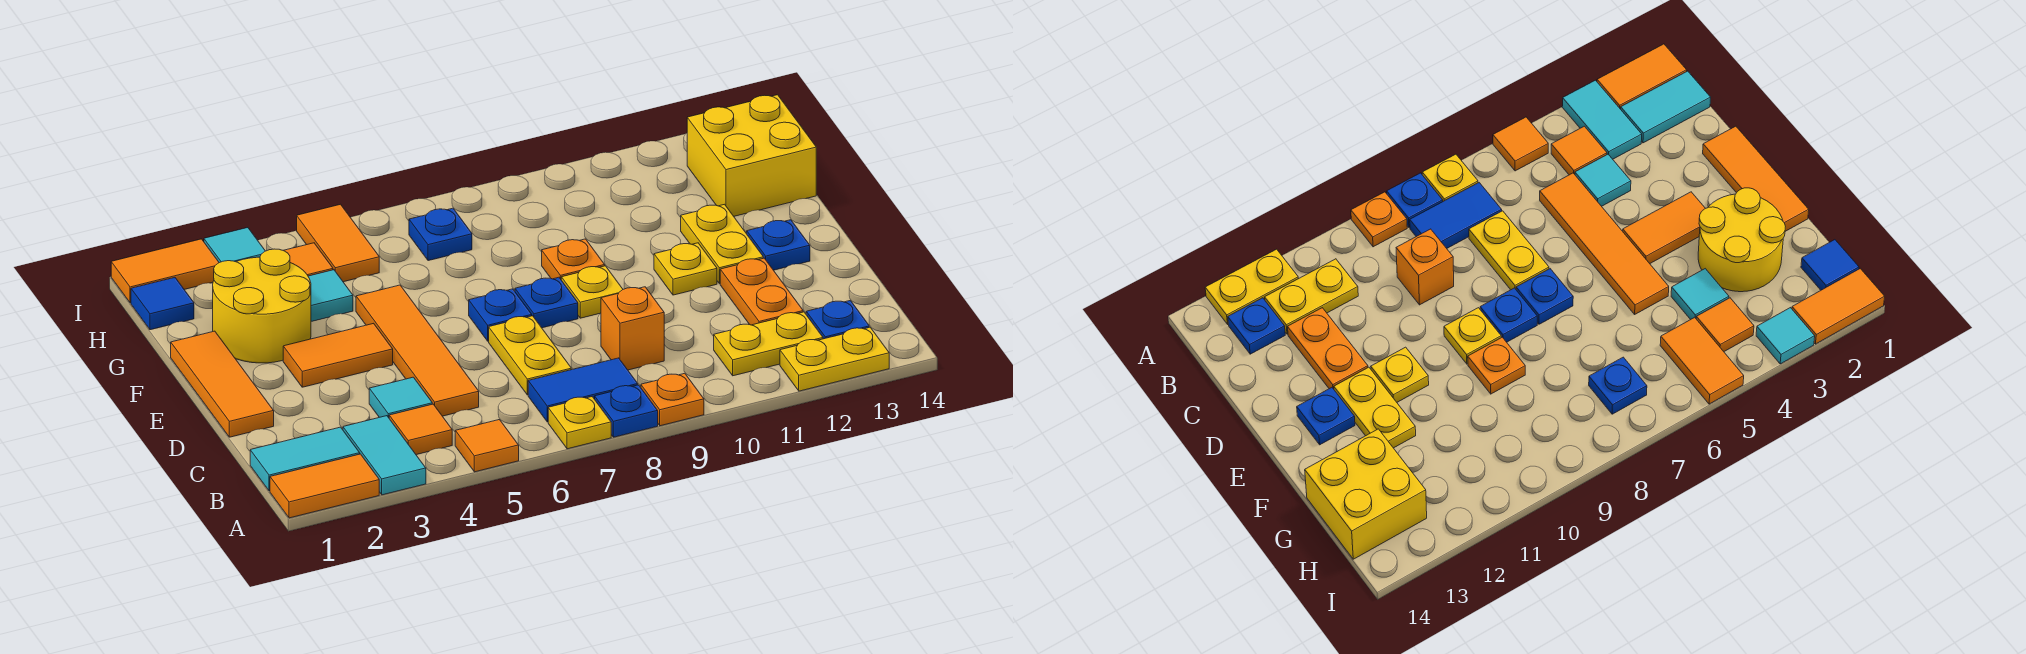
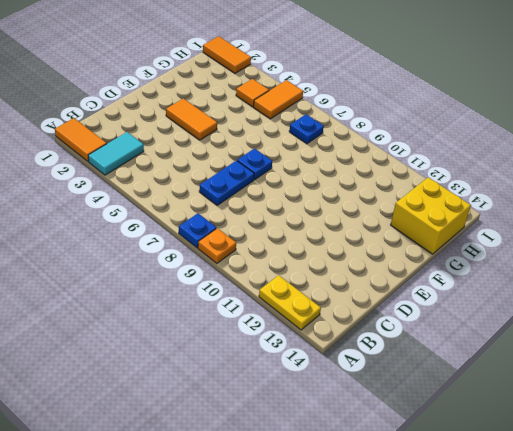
blue 1x2 plate [199,161,254,205] -> yellow 1x2 plate [489,316,571,395]
none -> orange 1x1 tile [455,420,519,472]
none -> yellow 1x1 plate [548,397,611,449]
none -> cyan 1x2 tile [250,427,360,491]
none -> orange 1x1 tile [389,404,452,455]

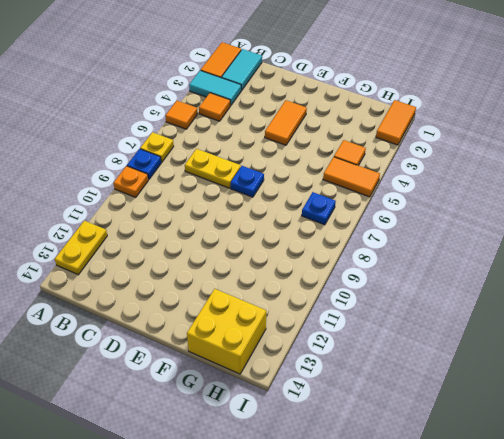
none -> blue 1x2 tile [528,358,638,422]
none -> yellow 1x2 plate [714,312,823,376]
none -> blue 1x1 plate [806,300,869,339]
none -> cyan 1x1 tile [369,377,432,418]

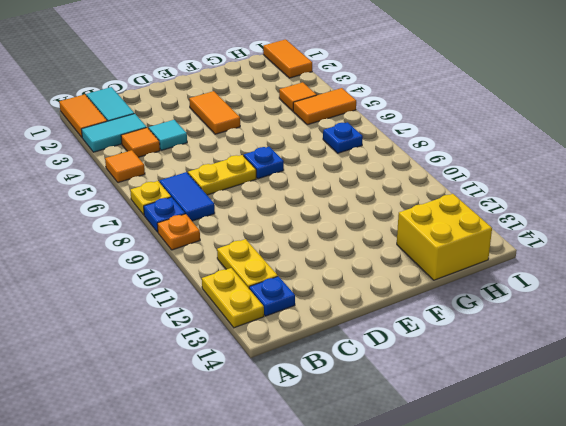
none -> orange 1x4 tile [356,285,479,416]
none -> orange 1x1 brick [601,287,664,370]
none -> orange 1x2 plate [720,258,803,325]
none -> orange 1x3 tile [171,331,274,437]

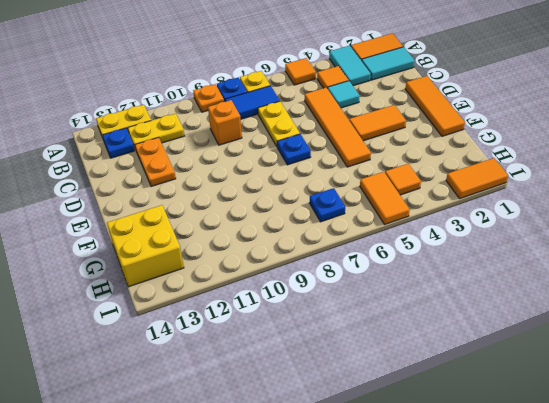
none -> blue 1x1 plate [515,277,578,328]
none -> yellow 1x1 plate [561,266,623,318]
none -> yellow 1x1 plate [654,243,717,295]
none -> yellow 1x2 plate [681,204,763,284]

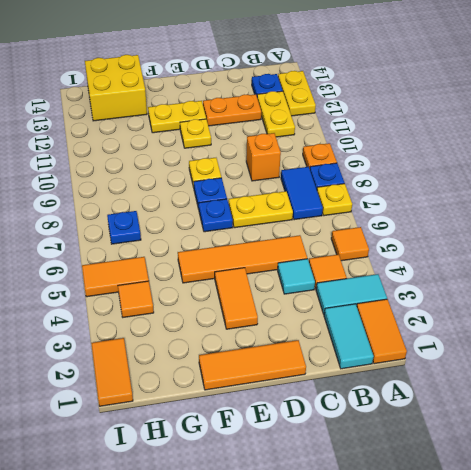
none -> blue 1x1 plate [747,220,810,270]
none -> yellow 2x2 round brick [213,249,311,363]
none -> orange 1x1 plate [542,239,605,279]
none -> cyan 1x1 tile [308,270,353,321]

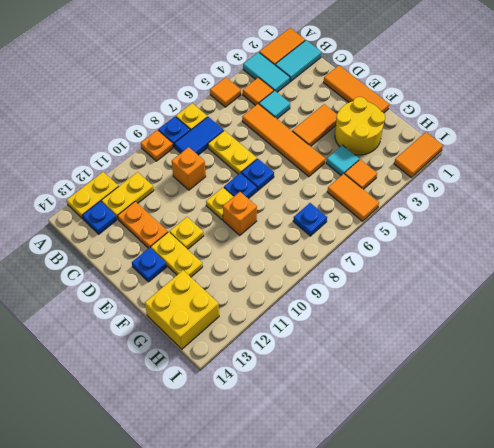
orange 1x1 brick [223,192,257,235] -> orange 1x1 plate [542,239,605,279]
none -> blue 1x1 tile [131,278,194,330]
none -> cyan 1x1 tile [204,228,265,263]

